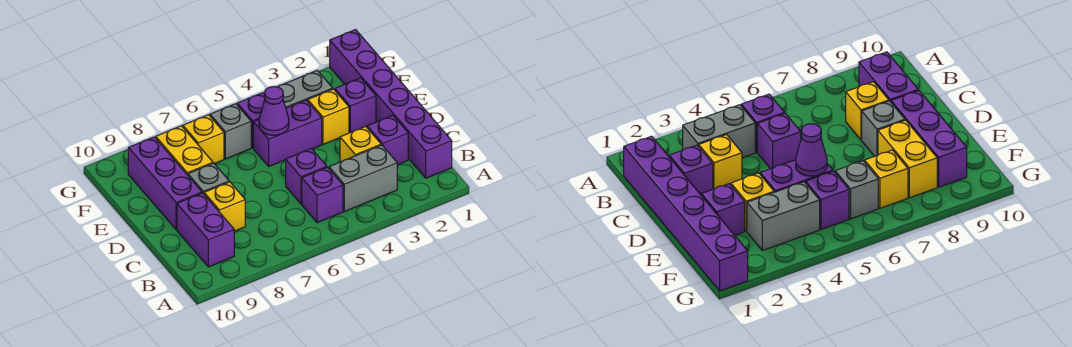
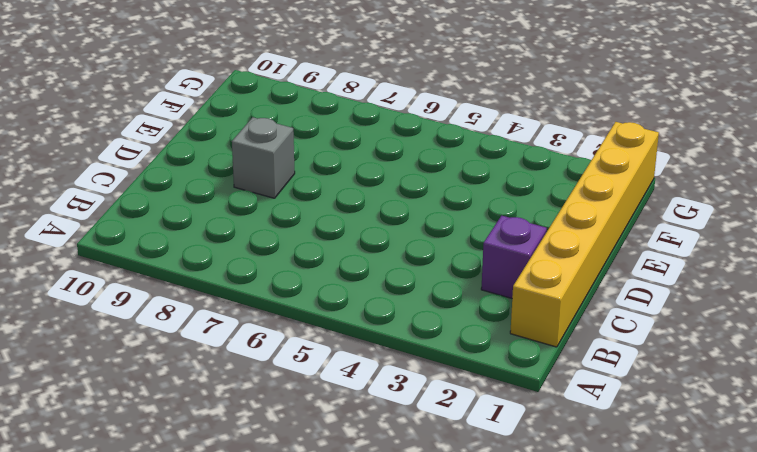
yellow 1x6 brick [510,122,659,347] -> purple 1x6 brick [330,30,452,178]
none -> grey 1x2 brick [329,145,397,211]
none -> purple 1x1 brick [302,167,343,223]
none -> purple 1x2 brick [177,193,234,267]

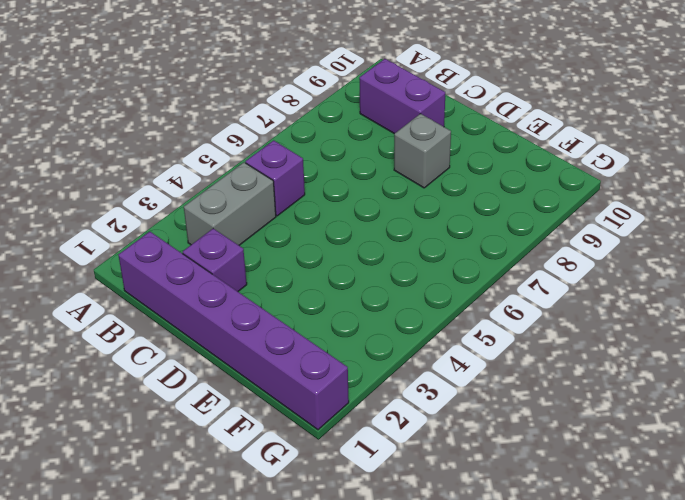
none -> yellow 1x1 brick [340,126,381,162]
none -> purple 1x1 brick [286,149,327,204]
none -> yellow 1x1 brick [204,182,245,231]

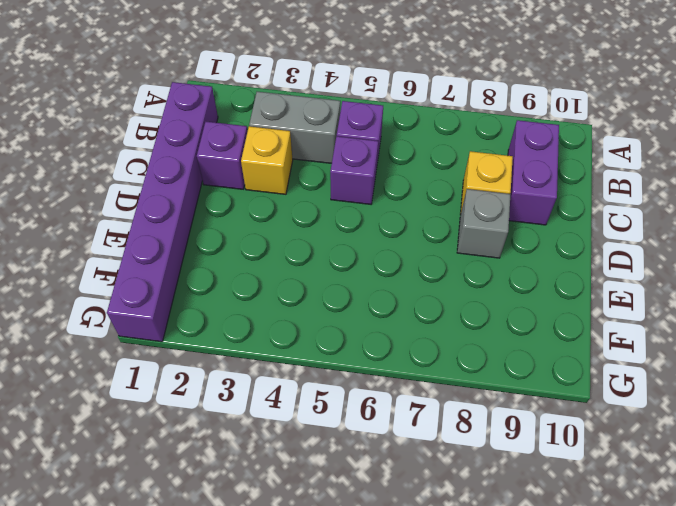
none -> purple 1x3 brick [128,137,202,230]
none -> purple 1x1 brick [335,78,376,133]
none -> yellow 1x1 brick [308,89,349,144]

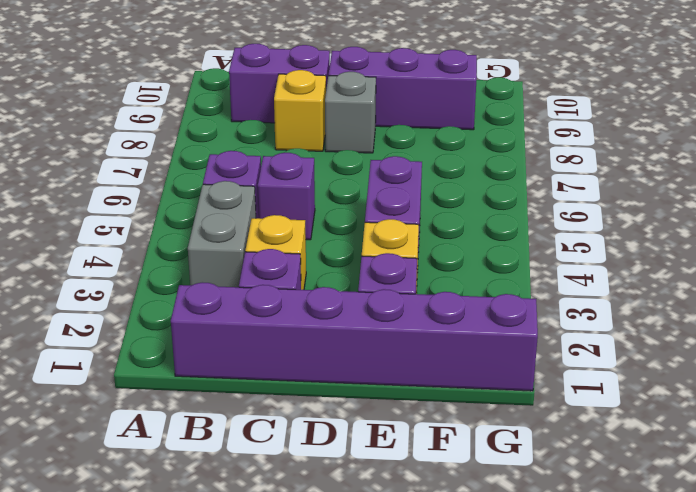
none -> yellow 1x2 brick [156,126,213,175]
none -> grey 1x2 brick [264,70,333,108]
none -> purple 1x1 brick [237,93,265,148]

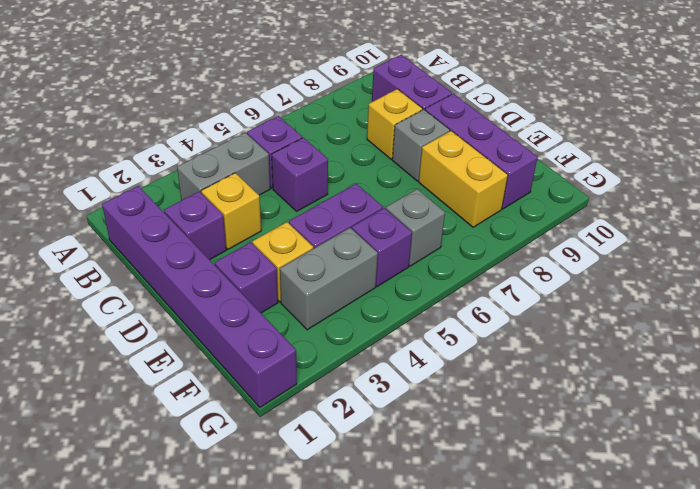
none -> yellow 1x1 brick [183,115,224,164]
none -> purple 1x1 cone [259,86,289,135]

